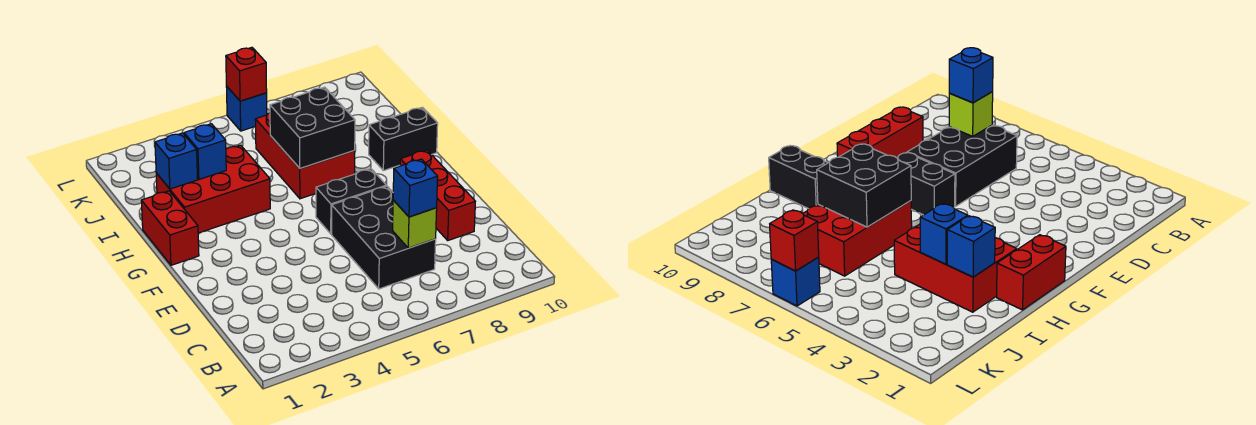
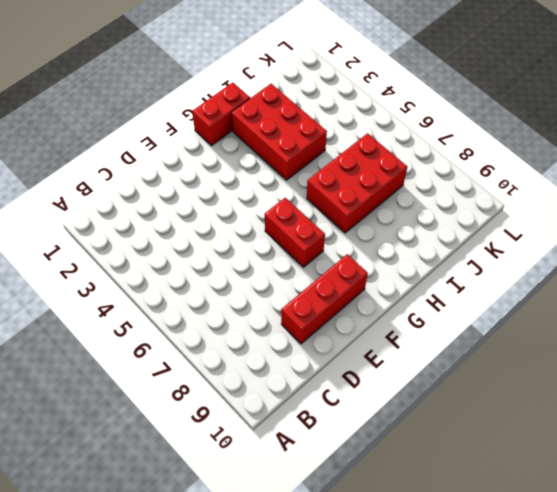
red 1x2 brick [265,198,325,267] -> black 1x2 brick [316,169,386,234]
none -> black 2x3 brick [332,186,436,289]
none -> black 1x2 brick [369,107,438,171]
none -> blue 1x1 brick [226,86,267,131]

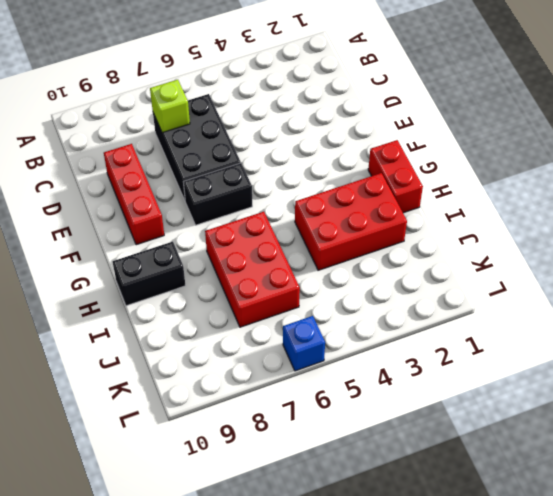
none -> black 2x2 brick [270,87,355,168]
none -> blue 1x1 brick [155,133,198,189]
none -> blue 1x1 brick [184,124,226,179]

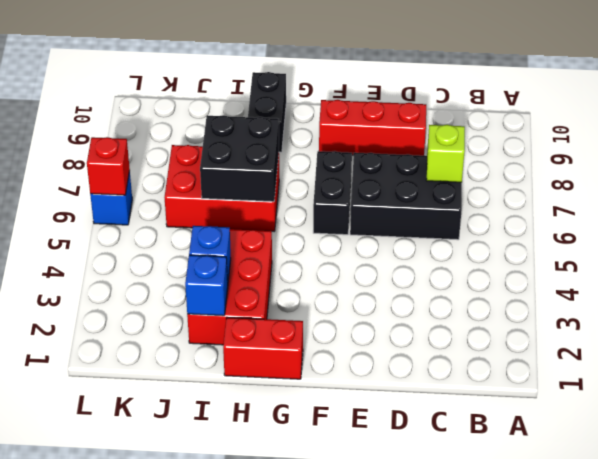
none -> blue 1x1 brick [393,159,438,217]

